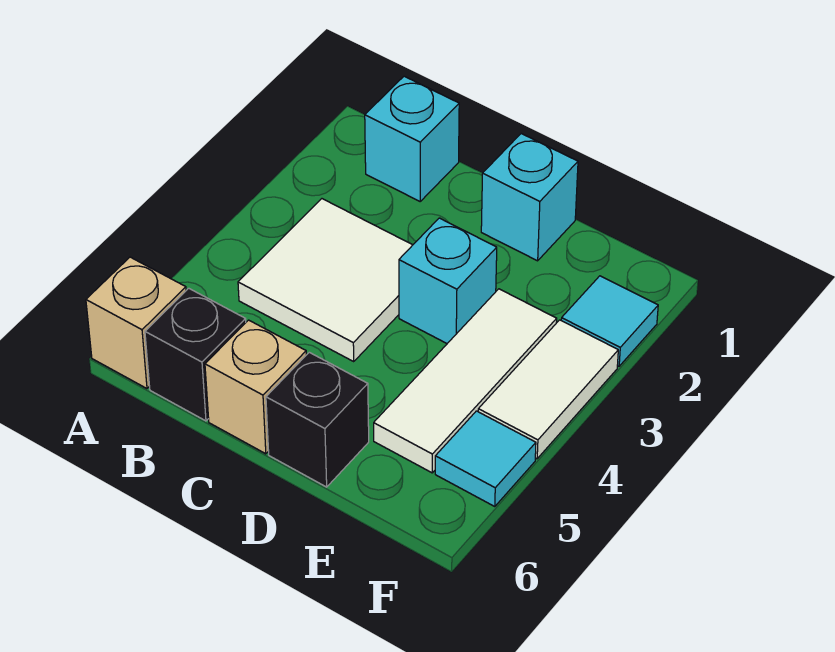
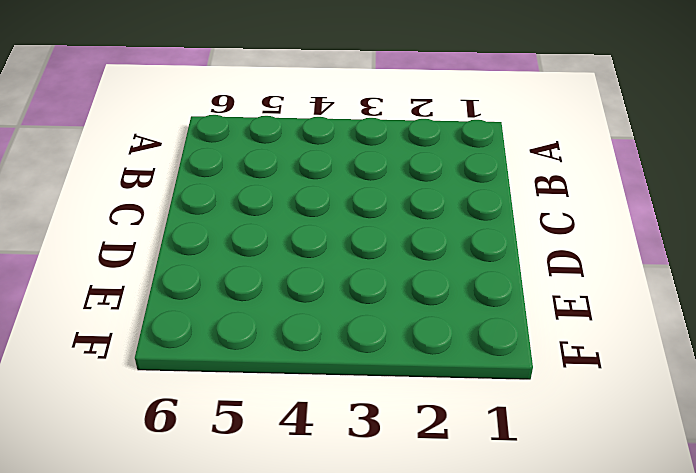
none -> tan 1x1 brick [86,257,186,388]
none -> cyan 1x1 brick [365,76,459,201]
none -> white 2x2 tile [238,199,412,361]

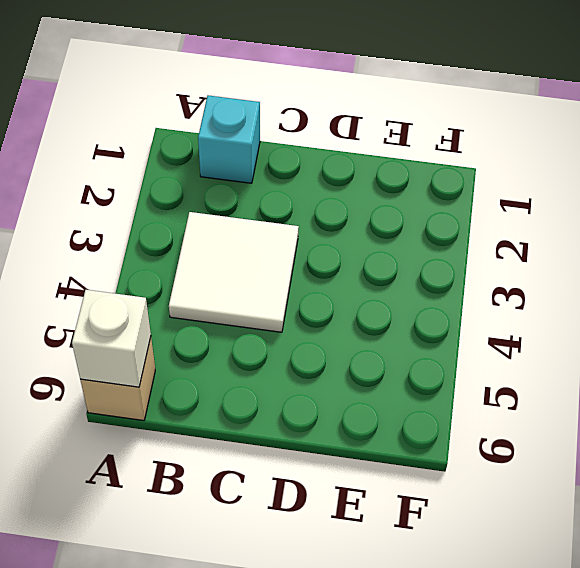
white 1x1 brick [72,290,151,387] -> none
none -> black 1x1 brick [145,288,246,421]
none -> tan 1x1 brick [205,320,306,454]
none -> cyan 1x1 brick [481,134,578,261]

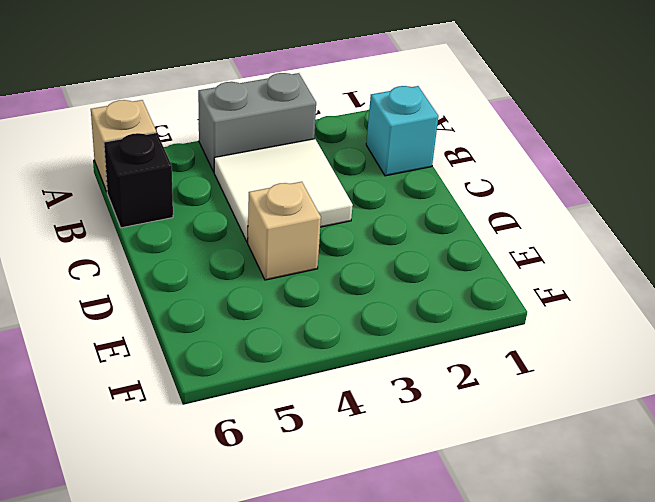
grey 1x2 brick [198,73,316,172] -> none
tan 1x1 brick [248,182,321,280] -> tan 1x1 brick moved to [205,320,306,454]
none -> cyan 1x1 brick [481,134,578,261]
none -> cyan 1x1 brick [399,218,497,343]
none -> black 1x1 brick [266,352,369,487]

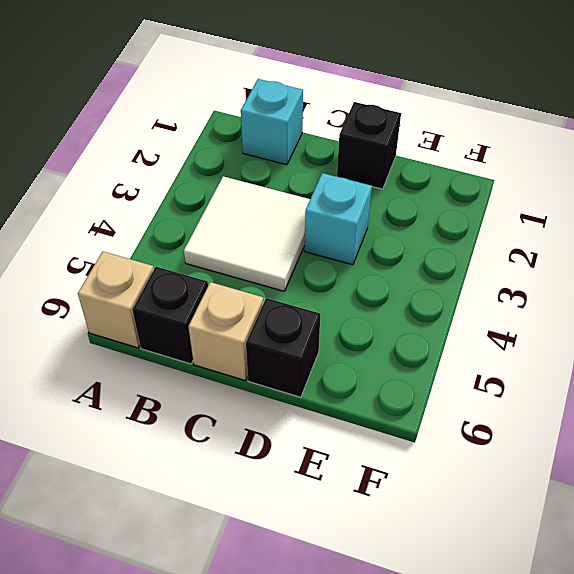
black 1x1 brick [337,102,401,189] -> cyan 1x1 brick [481,134,578,261]
none -> white 1x3 tile [374,289,557,473]
none -> cyan 1x1 tile [561,276,658,366]
none -> white 1x2 tile [478,320,618,459]

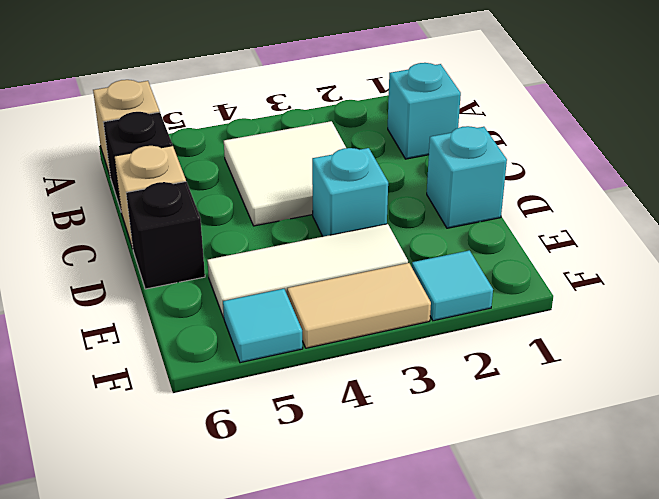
tan 1x2 tile [287,263,431,348] -> white 1x2 tile [478,320,618,459]

